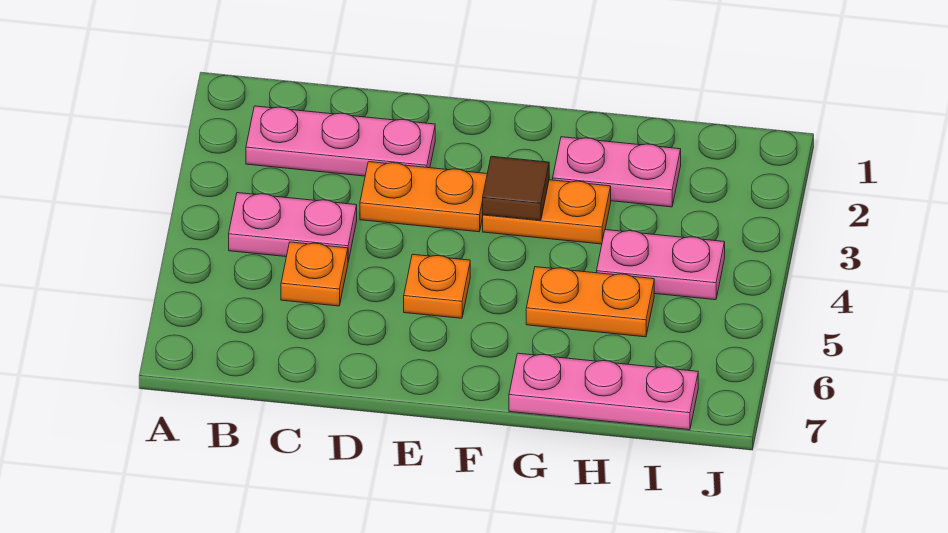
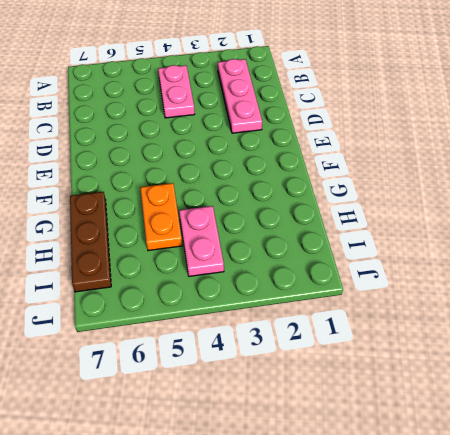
brown 1x3 plate [70,192,111,292] -> pink 1x3 plate [509,353,698,430]
none -> orange 1x1 plate [281,242,348,306]
none -> orange 1x2 plate [360,162,487,232]

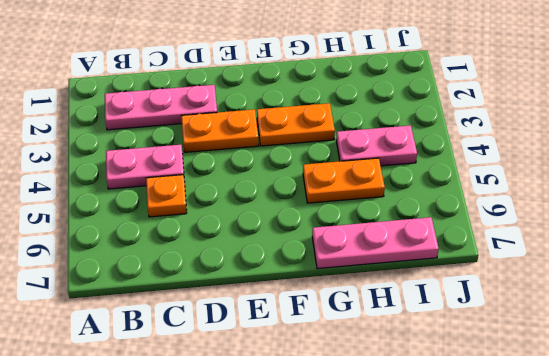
none -> orange 1x1 plate [404,254,470,318]
none -> pink 1x2 plate [553,137,681,207]

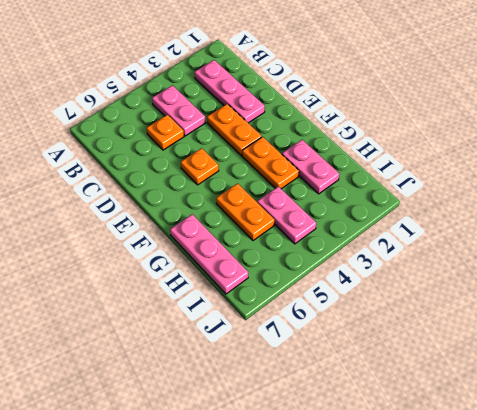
none -> brown 1x1 tile [483,156,549,220]

